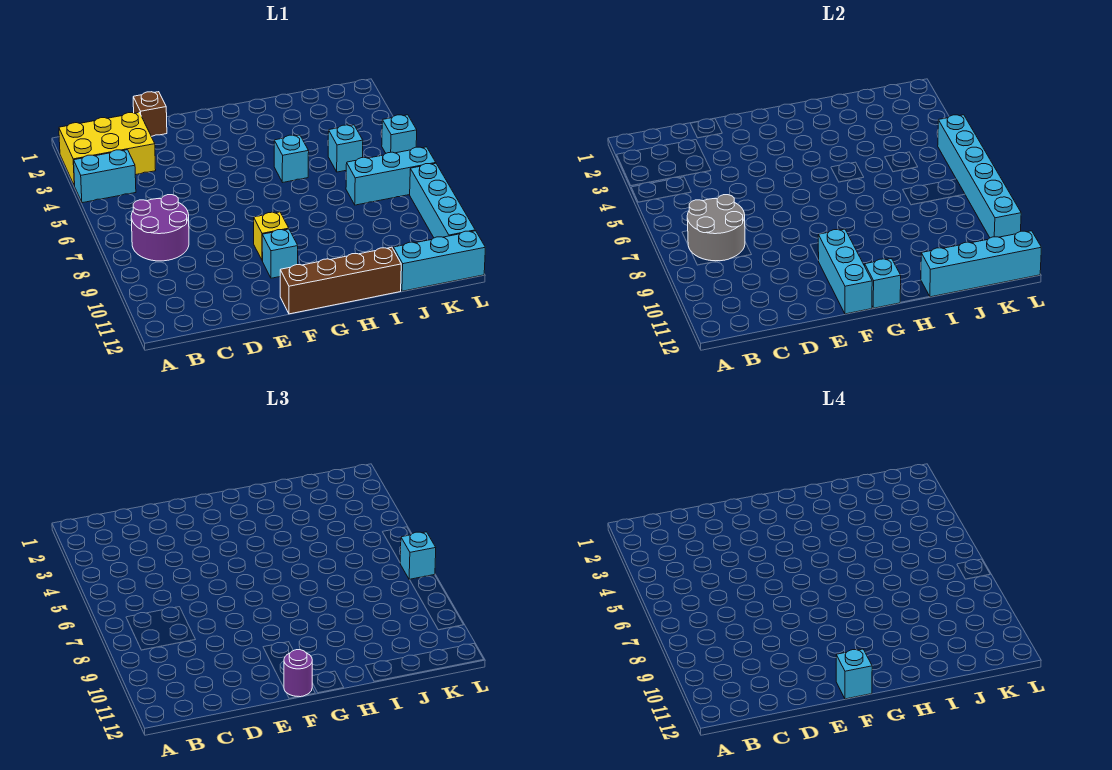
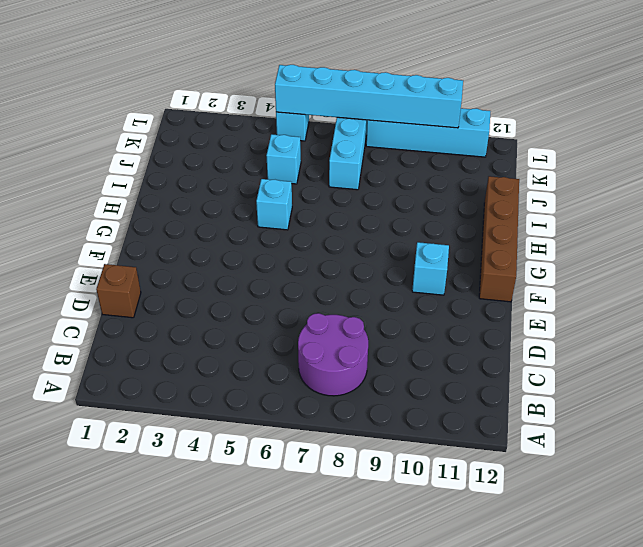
none -> yellow 2x3 brick [59,113,156,186]
none -> cyan 1x2 brick [74,150,136,203]
none -> yellow 1x1 brick [254,212,289,261]

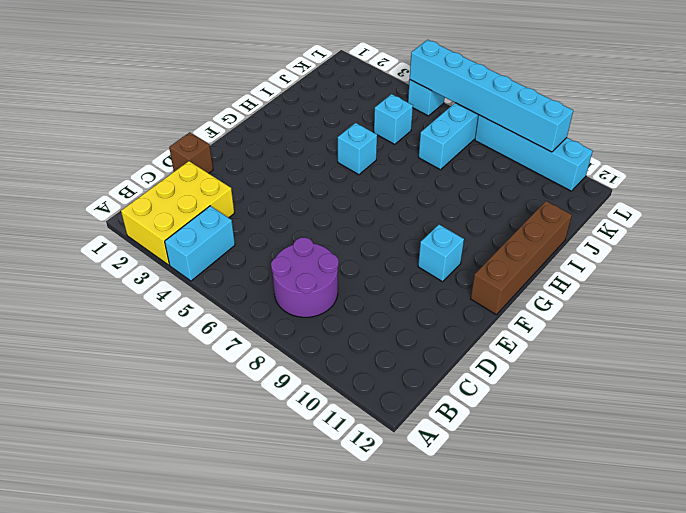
none -> yellow 1x1 brick [254,212,289,261]
none -> cyan 1x3 brick [393,231,485,291]
none -> grey 2x2 round brick [687,195,745,261]

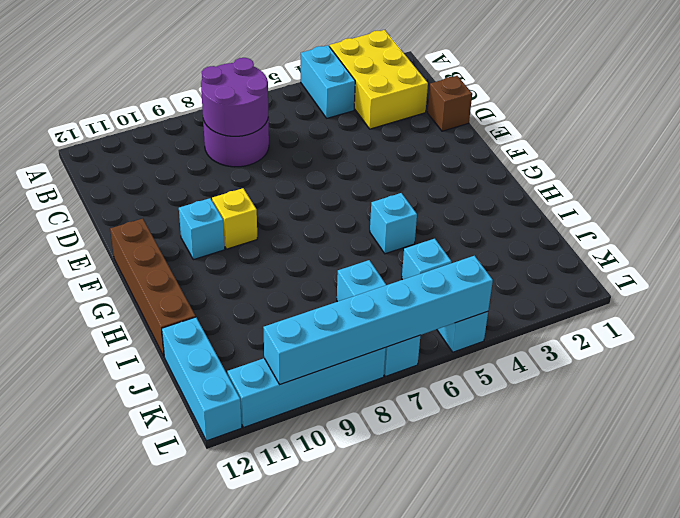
purple 2x2 round brick [201,58,268,136] -> grey 2x2 round brick [687,195,745,261]
none -> cyan 1x3 brick [818,229,872,314]
none -> cyan 1x1 brick [865,259,901,308]
none -> cyan 1x4 brick [921,231,1041,297]

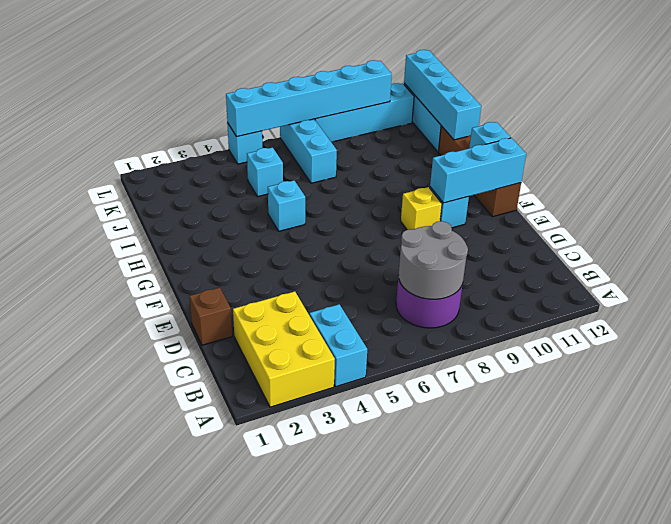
none -> purple 1x1 round brick [284,650,312,697]
none -> cyan 1x1 brick [400,532,436,580]
none -> cyan 1x1 brick [836,649,872,699]

